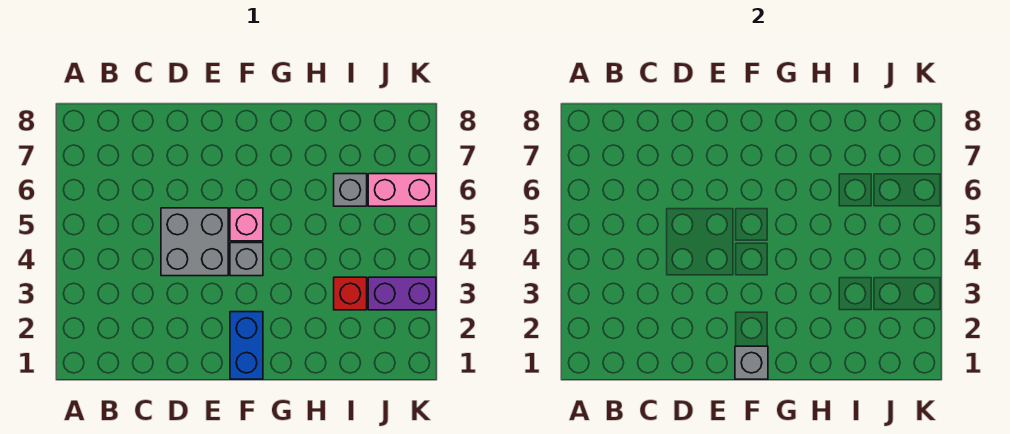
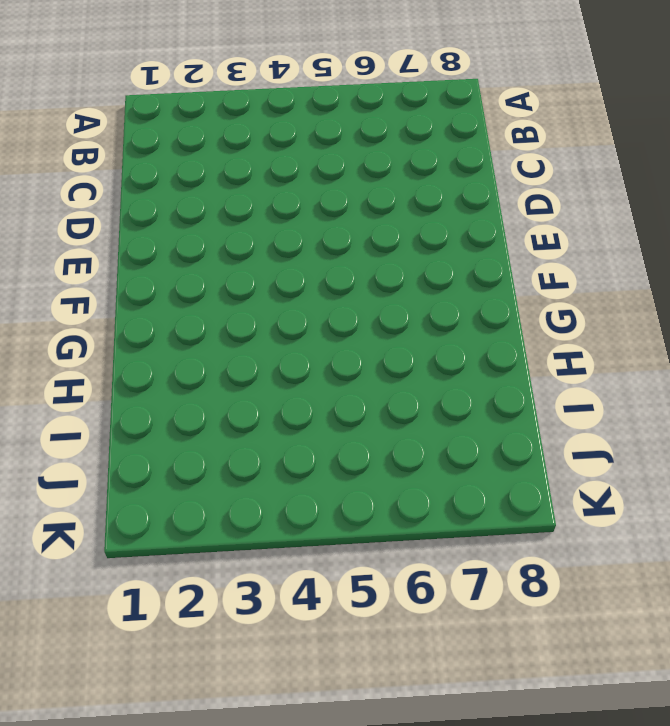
none -> grey 2x2 brick [161,208,228,276]
none -> blue 1x2 brick [230,312,263,379]

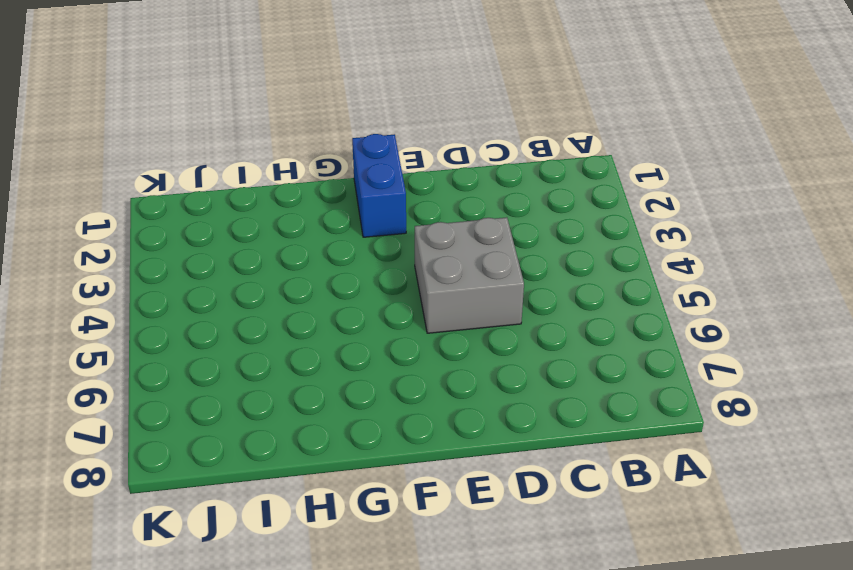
none -> grey 1x1 brick [230,243,263,276]
none -> pink 1x1 brick [230,208,263,241]

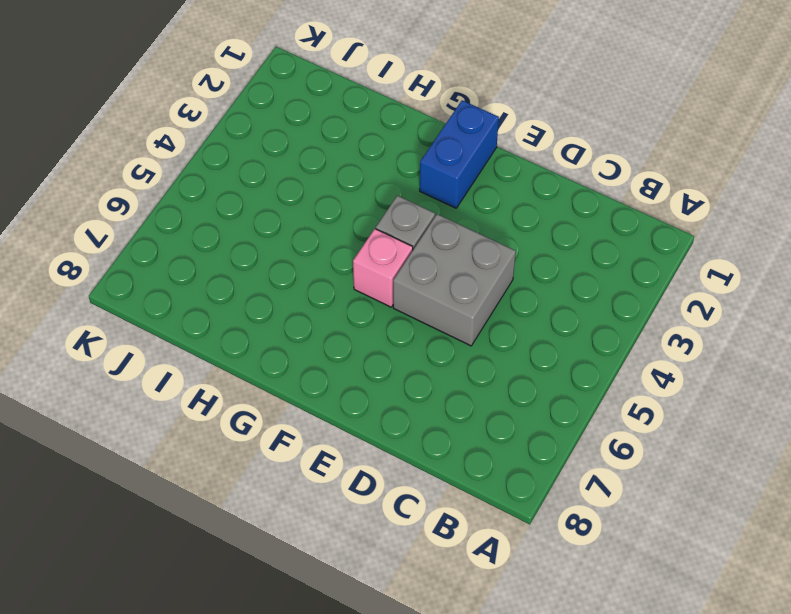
none -> red 1x1 brick [334,277,367,310]
none -> grey 1x1 brick [334,174,367,206]

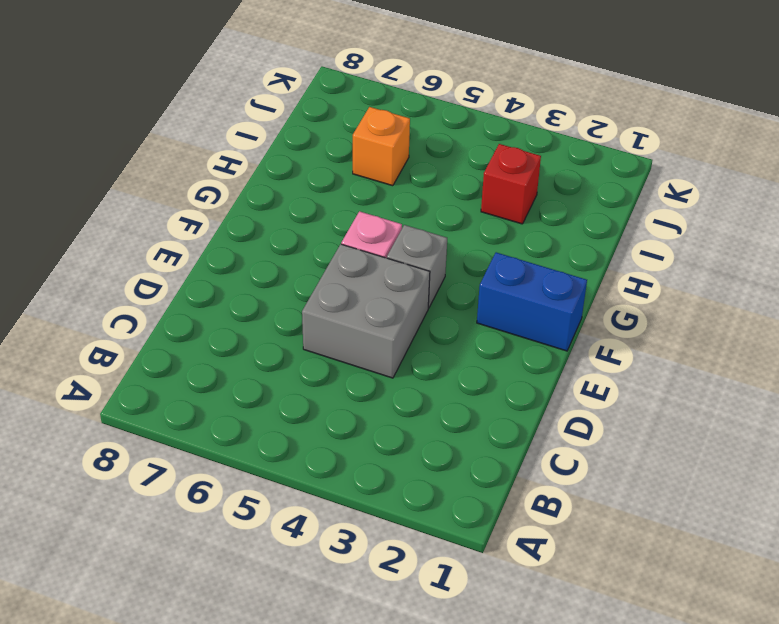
orange 1x1 brick [353,107,410,186] -> grey 1x1 brick [334,174,367,206]
none -> purple 1x2 brick [368,277,436,310]
none -> pink 1x2 brick [368,174,436,206]

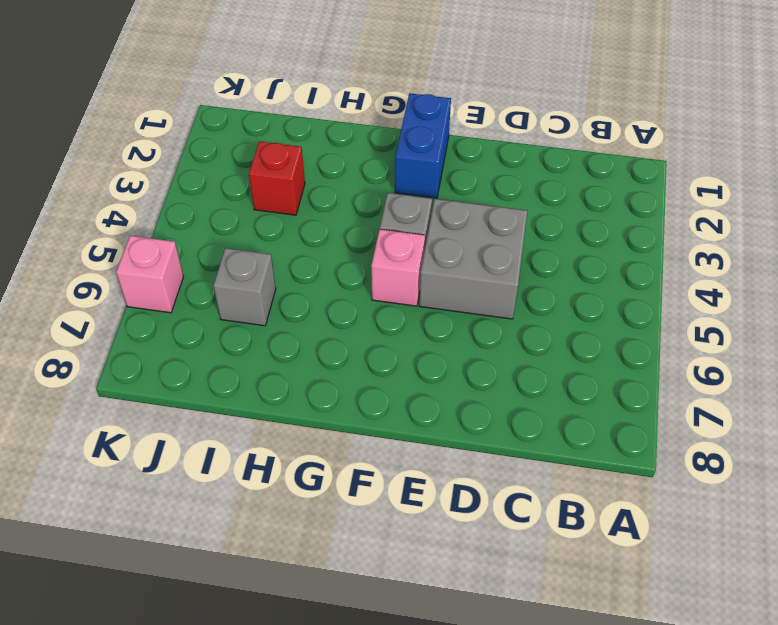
pink 1x1 brick [116,236,184,313] -> pink 1x2 brick [368,174,436,206]
none -> purple 1x2 brick [368,277,436,310]
none -> grey 1x1 brick [735,346,768,379]

